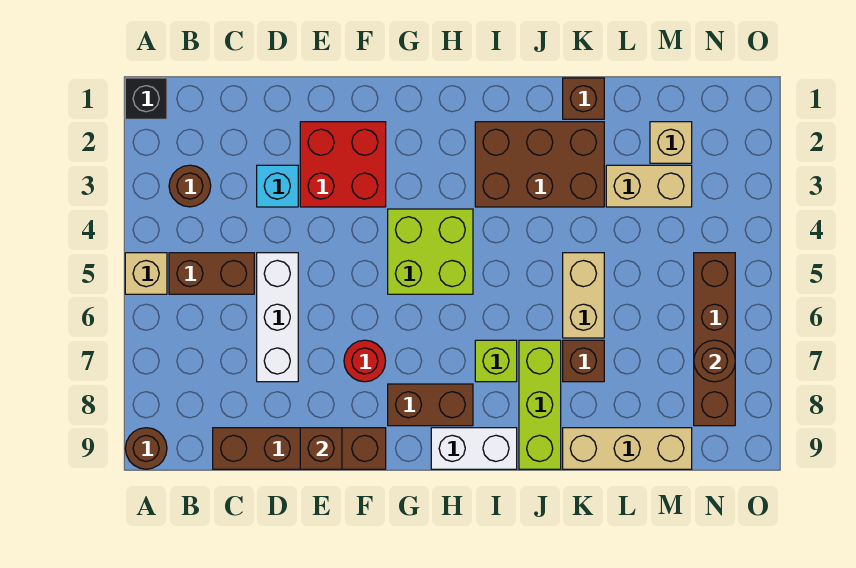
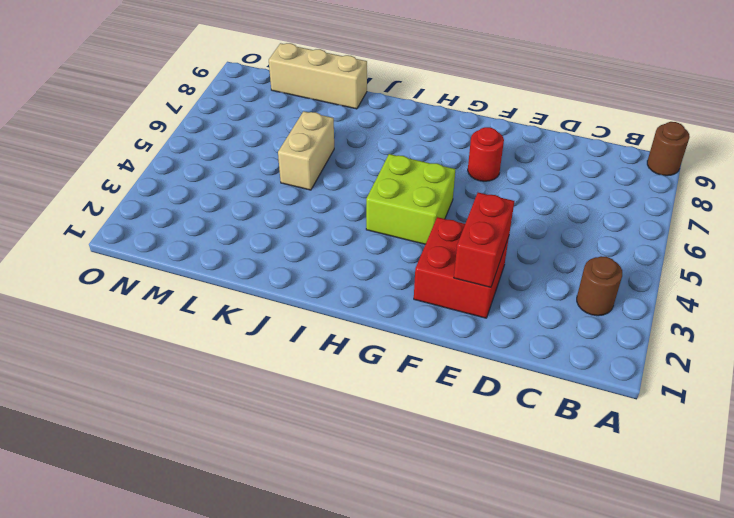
red 1x2 brick [454,193,514,287] -> none
none -> black 1x1 brick [125,78,167,119]
none -> tan 1x1 brick [125,253,167,294]
none -> brown 1x2 brick [169,253,254,294]

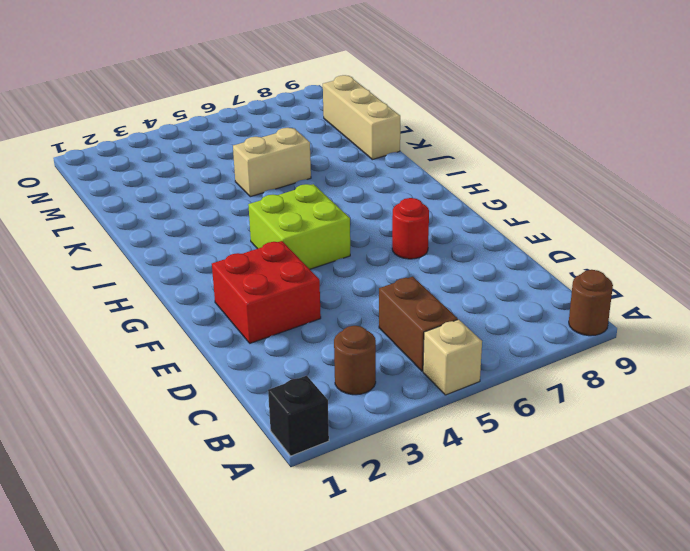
none -> brown 1x4 brick [213,428,386,469]
none -> cyan 1x1 brick [257,165,298,207]
none -> white 1x3 brick [257,253,298,382]

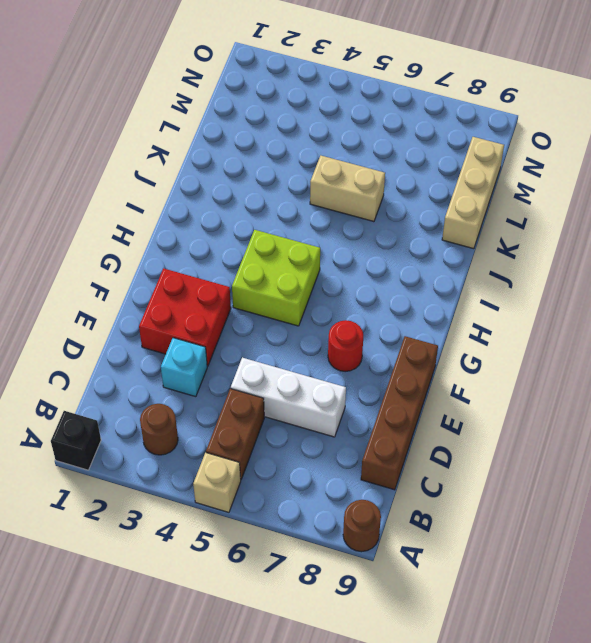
none -> brown 1x2 brick [388,384,473,426]
none -> white 1x2 brick [431,428,517,469]
none -> brown 2x3 brick [475,122,604,207]

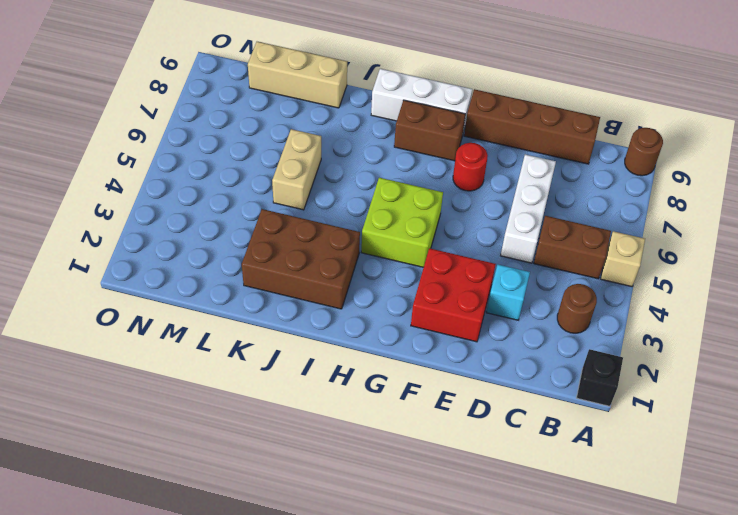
white 1x3 brick [371,69,472,133] -> white 1x2 brick [431,428,517,469]
none -> lime 1x1 brick [475,340,517,382]
none -> lime 1x3 brick [519,340,561,469]
none -> brown 1x1 brick [563,78,604,119]

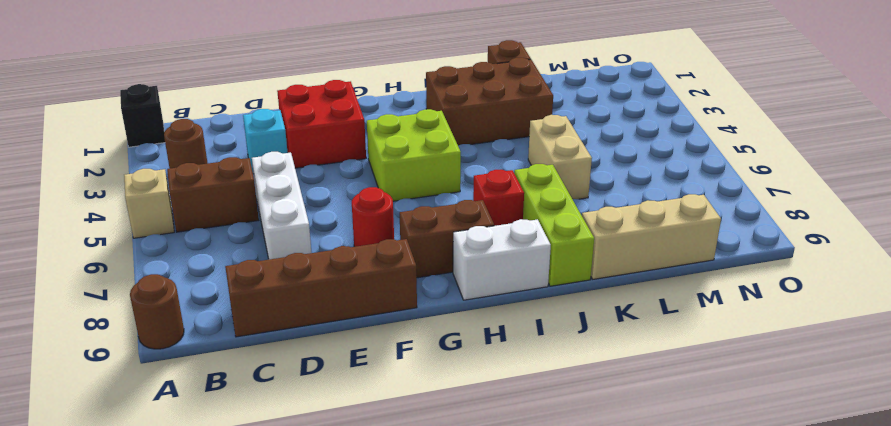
red 1x1 brick [473,170,524,226] -> lime 1x1 brick [475,340,517,382]
none -> brown 1x1 brick [563,340,604,382]
none -> tan 1x2 brick [606,165,692,207]
none -> tan 1x1 brick [650,122,692,163]

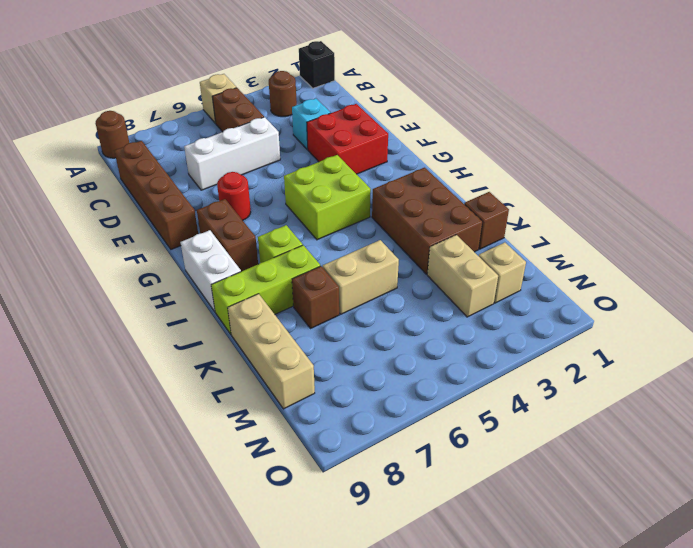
none -> brown 1x4 brick [694,253,735,426]
none -> brown 1x1 brick [300,428,342,469]
none -> brown 1x1 round brick [694,340,735,382]

